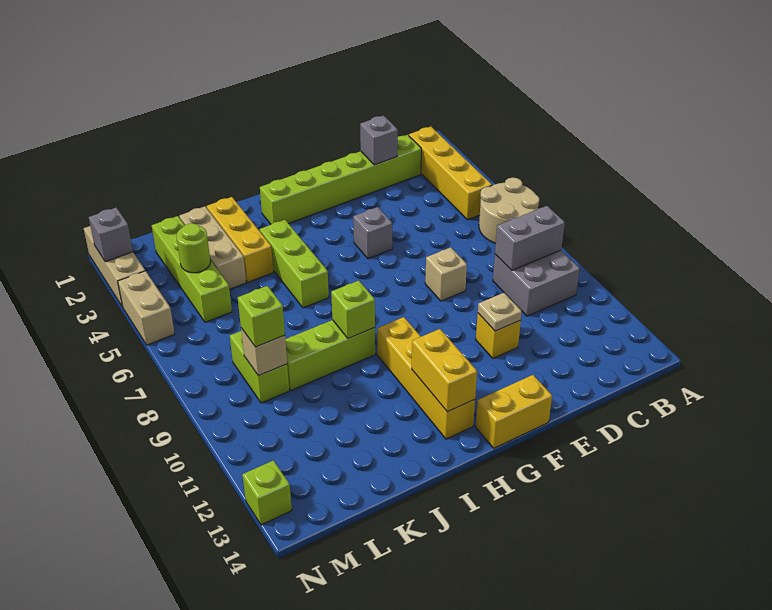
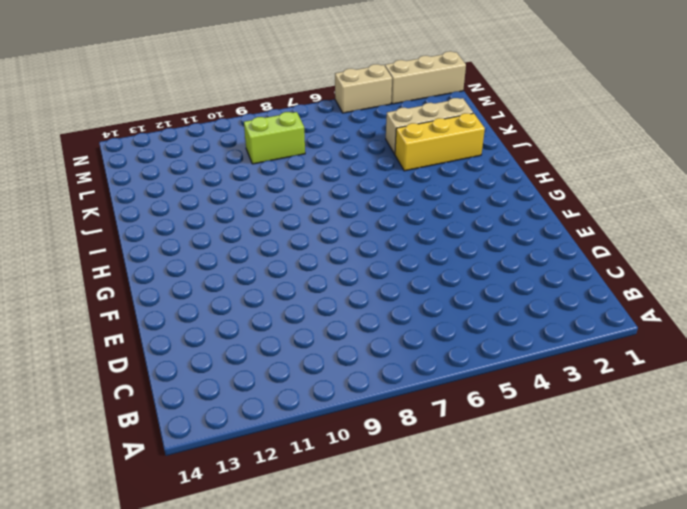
none -> tan 2x2 round brick [479,178,539,243]
none -> yellow 1x4 brick [409,127,492,220]
none -> grey 2x2 brick [493,250,580,316]

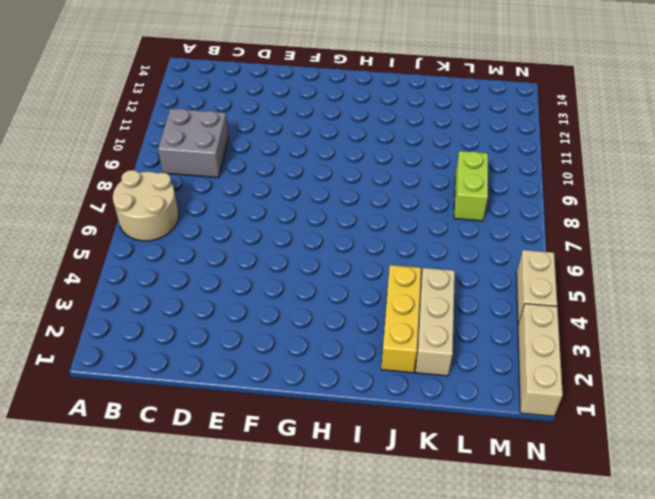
none -> yellow 1x4 brick [409,127,492,220]
none -> lime 1x6 brick [260,135,421,224]
none -> tan 1x1 brick [425,247,467,301]

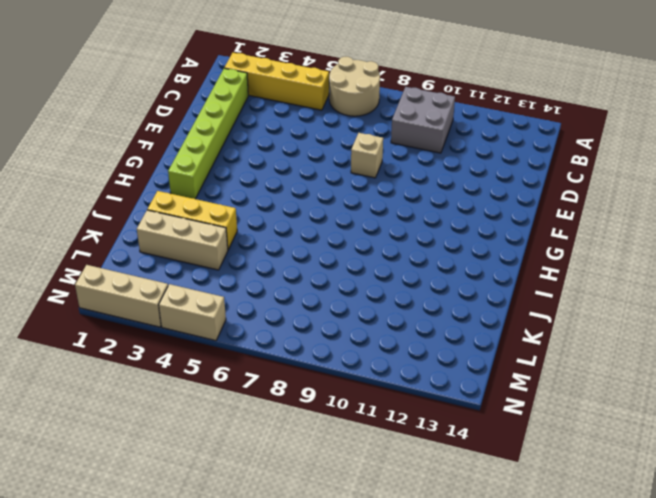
none -> yellow 1x1 brick [476,313,521,358]
none -> grey 1x1 brick [353,207,392,259]
none -> yellow 1x2 brick [476,375,552,448]

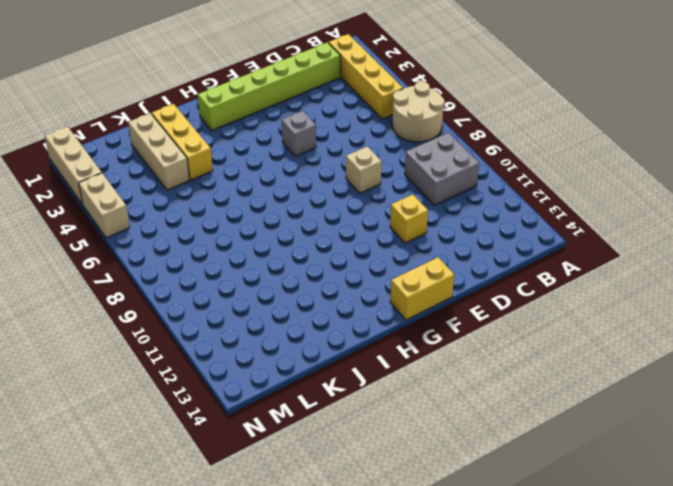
none -> yellow 1x4 brick [377,317,475,439]
none -> lime 1x3 brick [259,220,329,308]
none -> lime 1x3 brick [285,320,375,390]

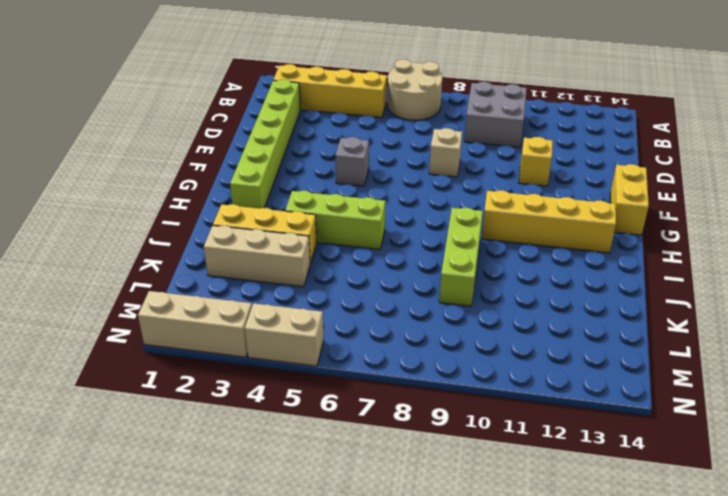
none -> lime 1x4 brick [152,216,232,322]
none -> lime 1x2 brick [230,331,289,403]
none -> lime 1x1 brick [242,460,292,525]

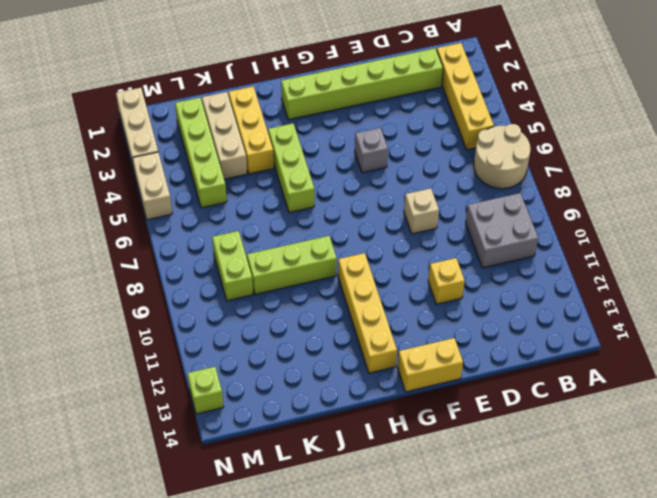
none -> grey 1x2 brick [495,206,565,270]
none -> grey 1x1 brick [360,116,398,165]
none -> tan 1x1 plate [478,293,522,331]

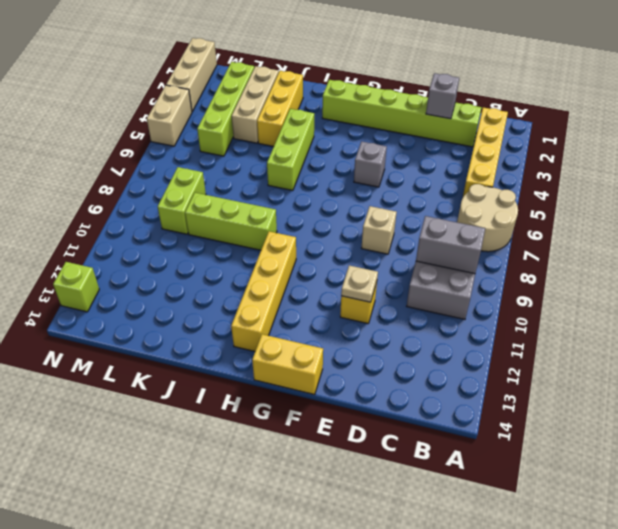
none -> yellow 1x2 brick [412,329,477,412]
none -> lime 1x1 brick [331,281,375,339]
none -> lime 1x1 round brick [176,223,210,273]

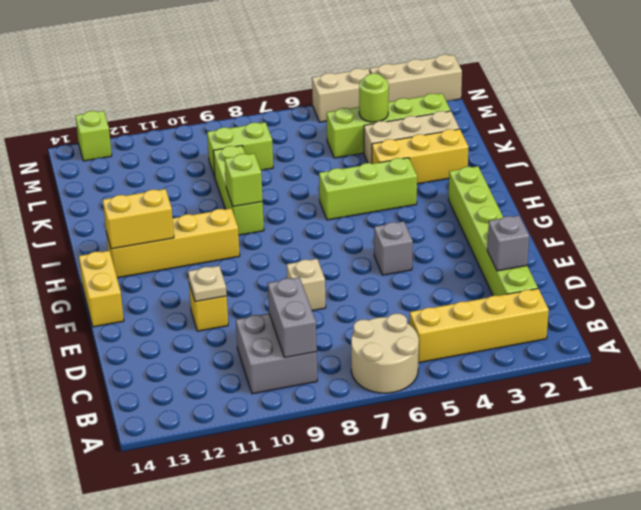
none -> tan 1x1 brick [241,328,287,376]
none -> grey 1x1 brick [89,208,133,262]
none -> lime 1x1 brick [238,286,285,347]

